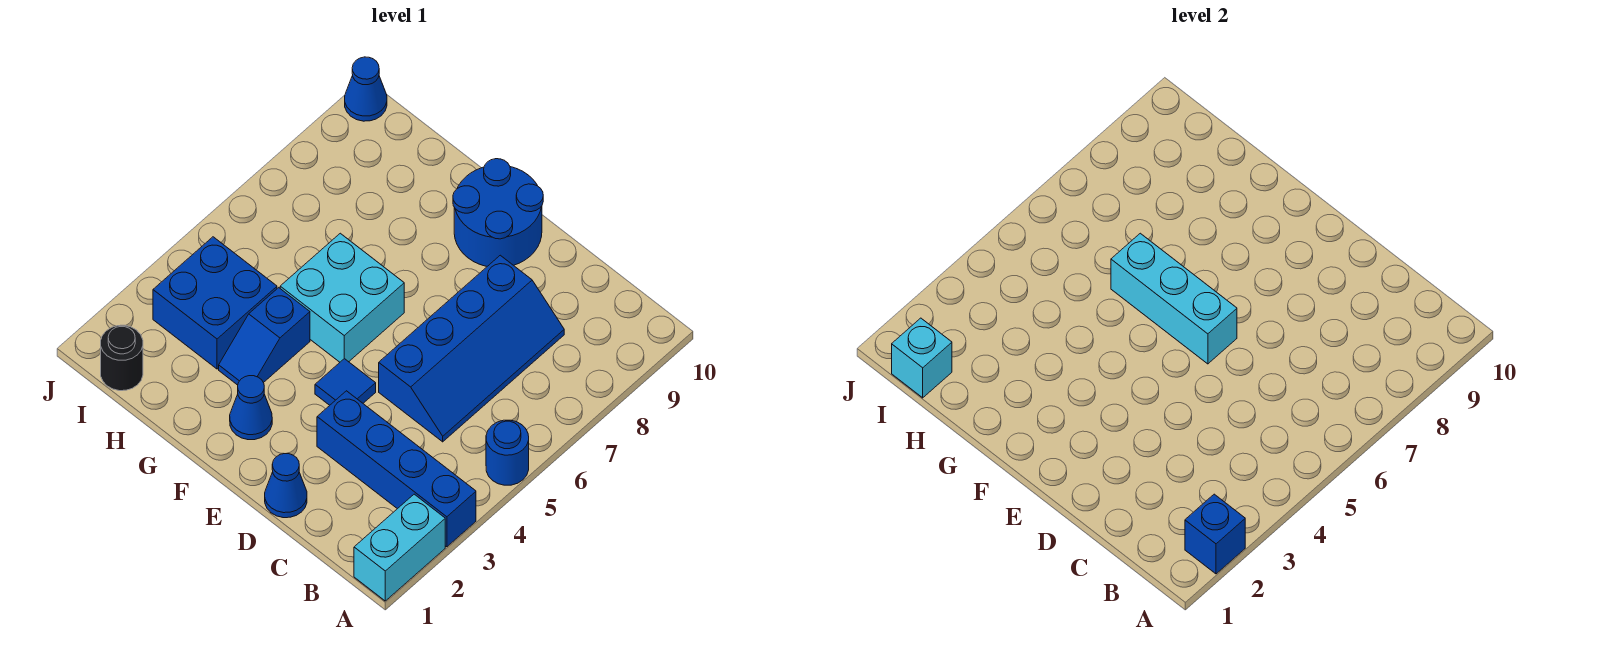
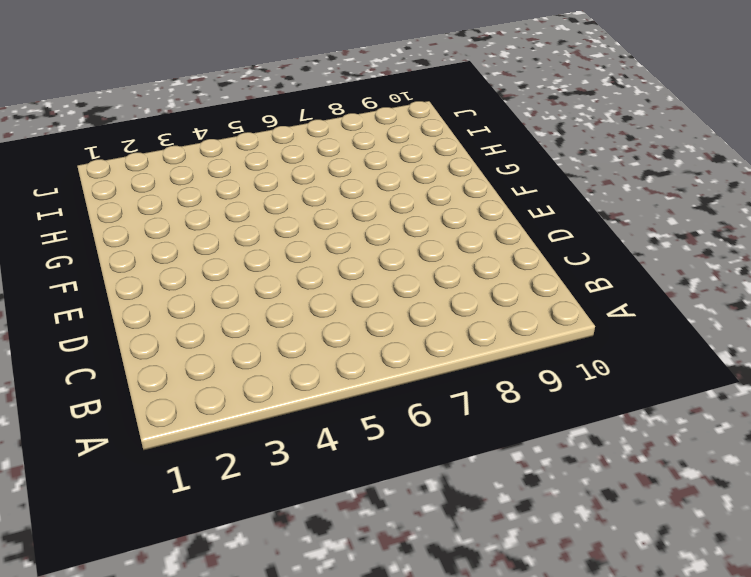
none -> cyan 1x2 brick [354,494,445,601]
none -> blue 1x4 brick [317,391,476,547]
none -> blue 1x1 round brick [486,420,529,485]

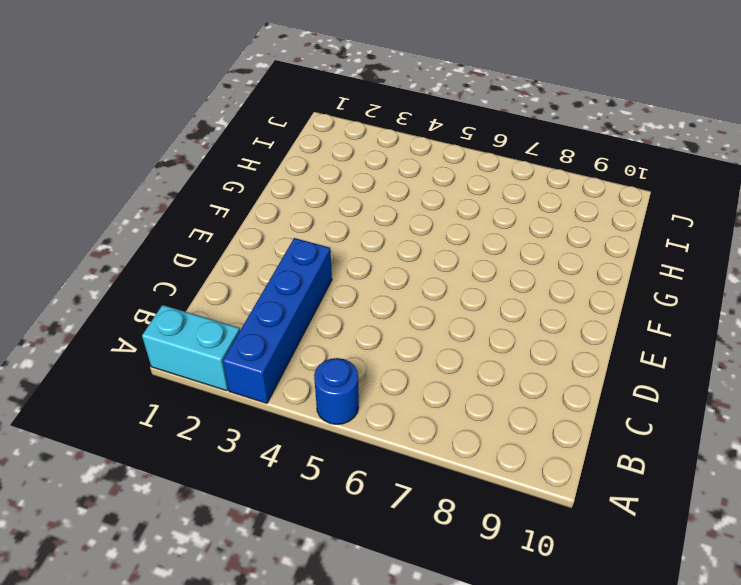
none -> blue 2x4 slope [379,255,564,442]
none -> blue 1x1 cone [265,454,307,518]
none -> blue 1x1 tile [315,359,376,405]

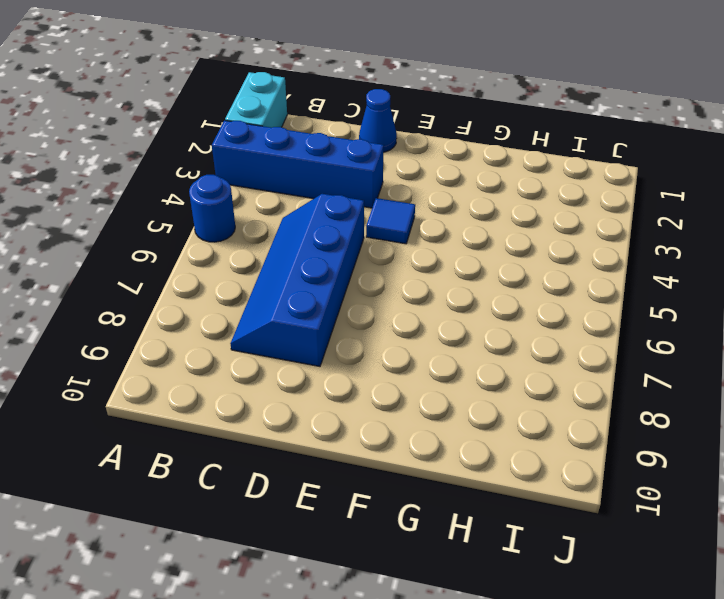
none -> blue 2x2 round brick [453,159,543,266]
none -> blue 1x1 cone [230,376,272,440]
none -> cyan 2x2 brick [280,233,404,362]

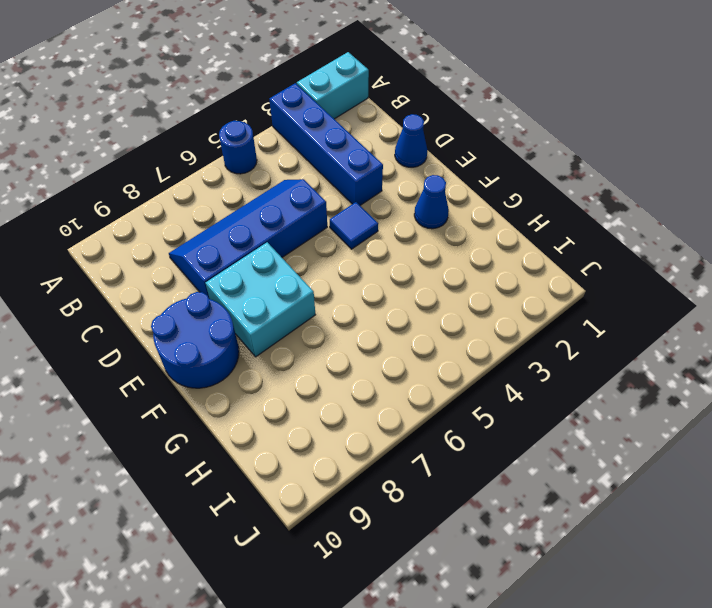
cyan 2x2 brick [205,242,315,357] -> cyan 2x2 brick moved to [280,233,404,362]
none -> blue 1x2 slope [219,288,310,385]
none -> blue 2x2 brick [153,237,277,369]
none -> black 1x1 round brick [101,325,143,391]

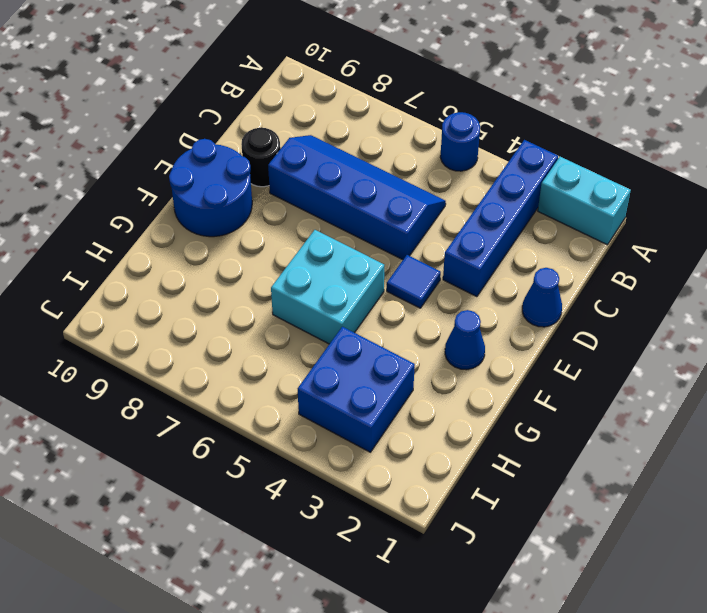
black 1x1 round brick [241,128,280,187] -> black 1x1 round brick moved to [101,325,143,391]
none -> blue 1x2 slope [219,288,310,385]
none -> blue 1x1 cone [345,57,387,121]
none -> blue 1x1 brick [1185,494,1245,574]

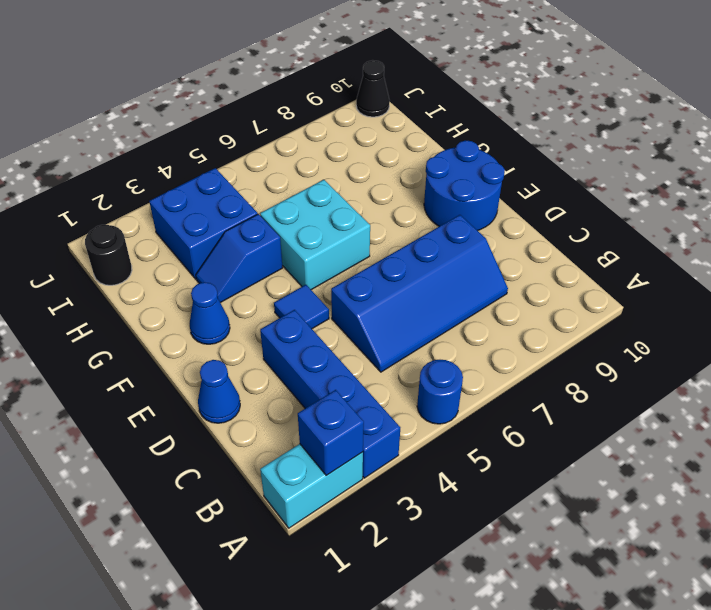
black 1x1 cone [356,60,390,117] -> blue 1x1 cone [345,57,387,121]
none -> cyan 1x3 brick [1111,233,1237,364]
none -> cyan 1x1 brick [892,318,952,398]

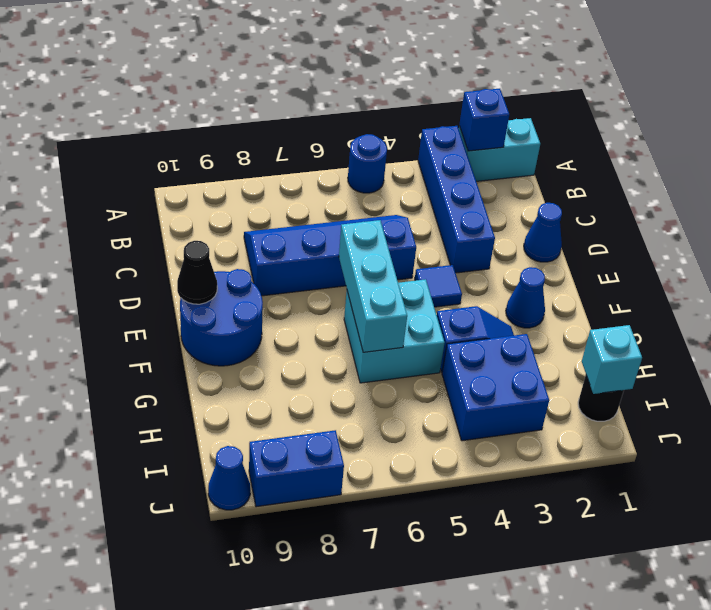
black 1x1 cone [177,241,217,304] -> none
blue 1x2 brick [249,430,344,507] -> none

